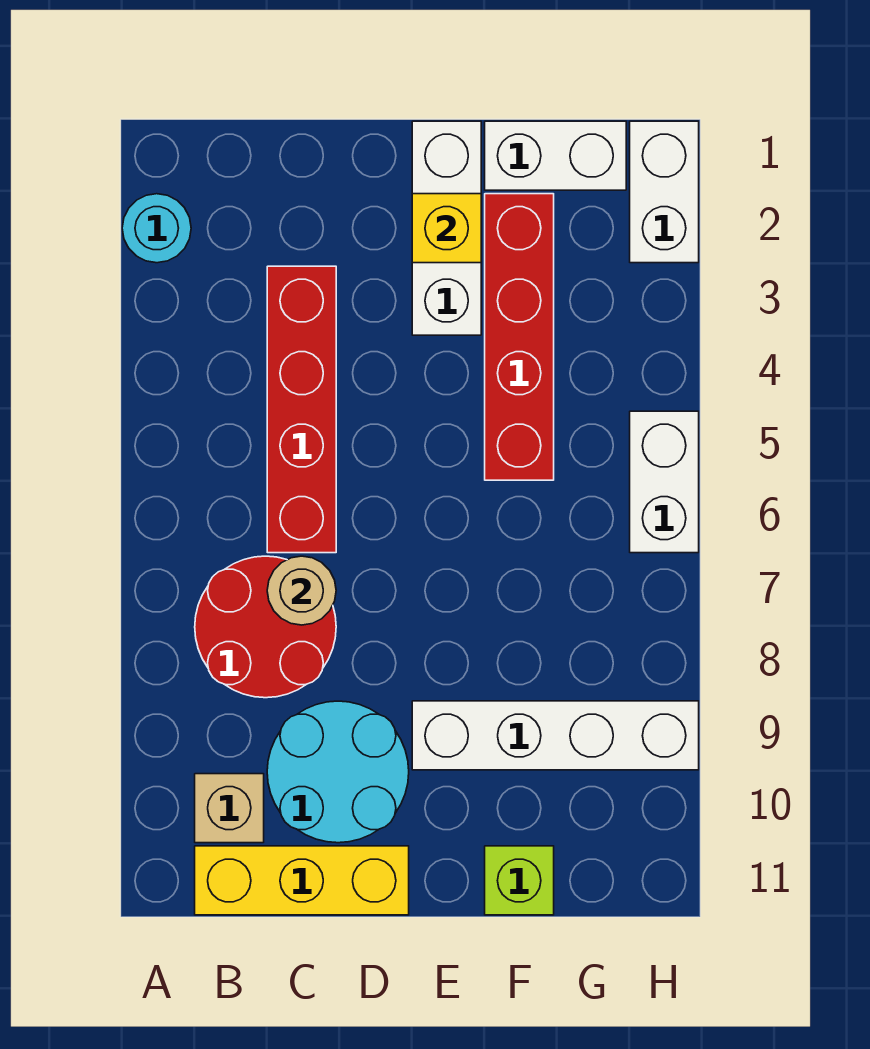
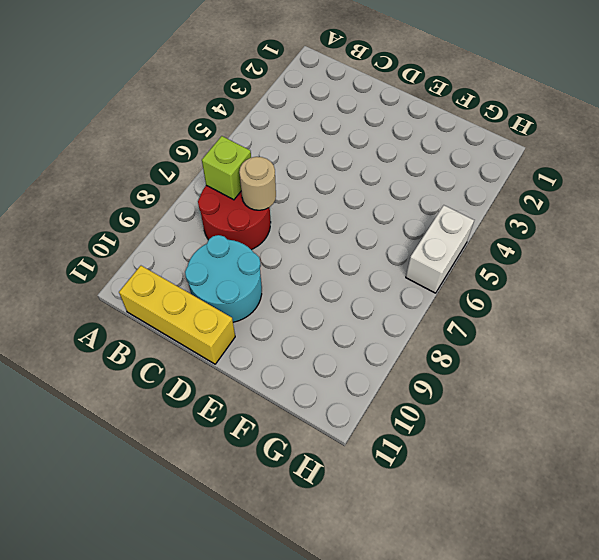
lime 1x1 brick [202,136,251,200] -> lime 1x1 brick moved to [485,846,554,915]
none -> cyan 1x1 round brick [122,194,191,263]
none -> tan 1x1 brick [195,774,264,843]
none -> red 1x4 brick [267,266,336,553]

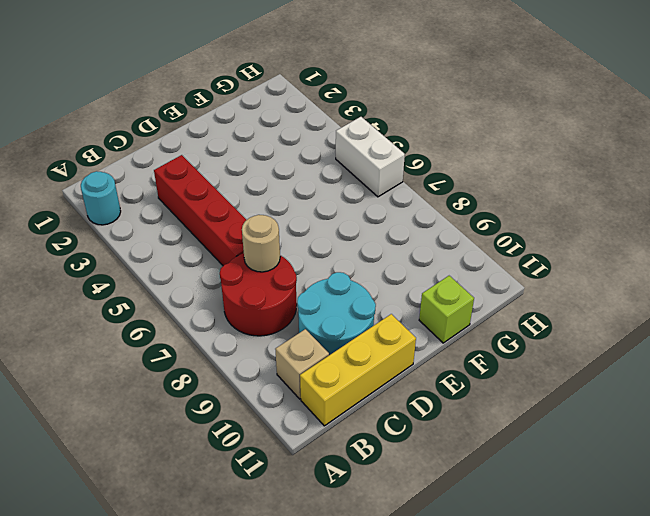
none -> white 1x3 brick [412,121,481,335]
none -> white 1x4 brick [412,701,699,770]
none -> white 1x2 brick [485,121,626,190]

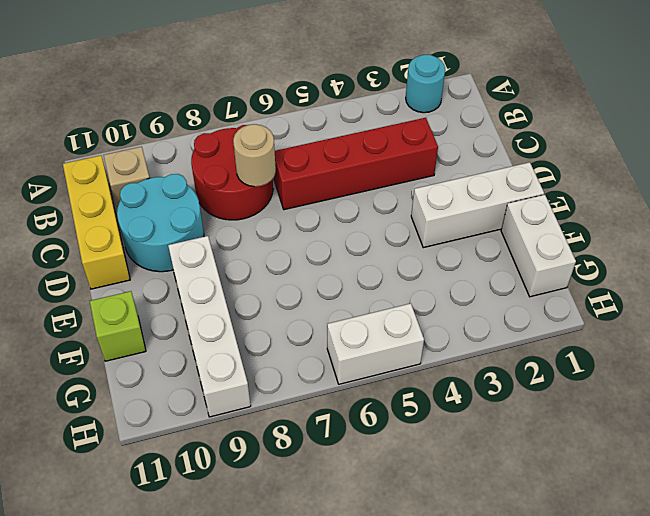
none -> red 1x4 brick [485,194,554,480]
none -> white 1x2 brick [630,121,699,263]
none -> yellow 1x1 brick [412,194,481,263]

